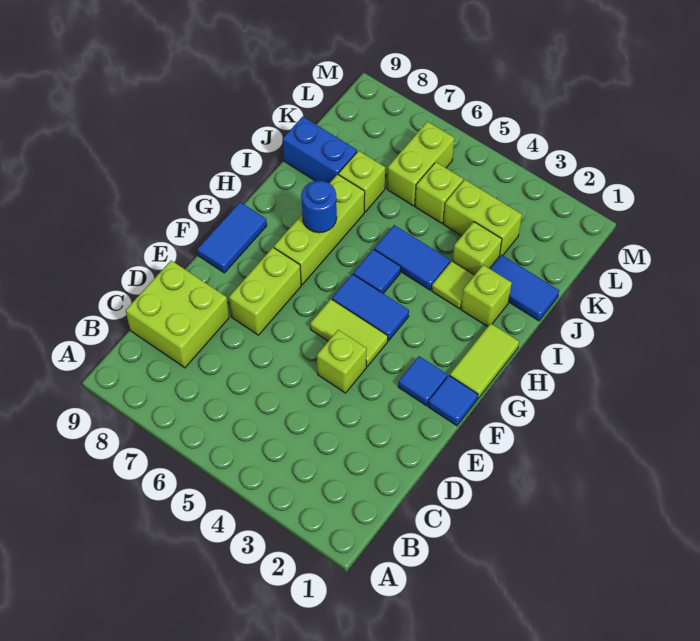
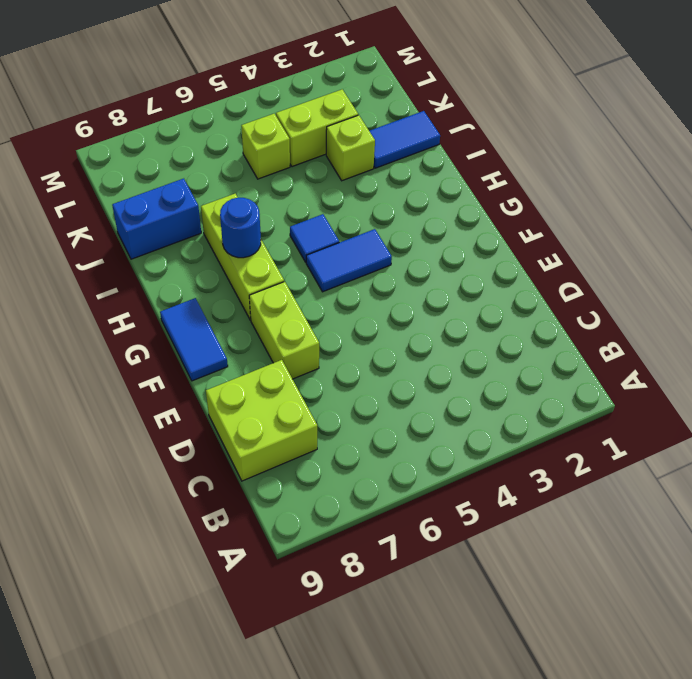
none -> lime 1x1 brick [317,330,367,393]
none -> blue 1x1 tile [428,376,478,426]
none -> blue 1x1 tile [398,356,447,406]

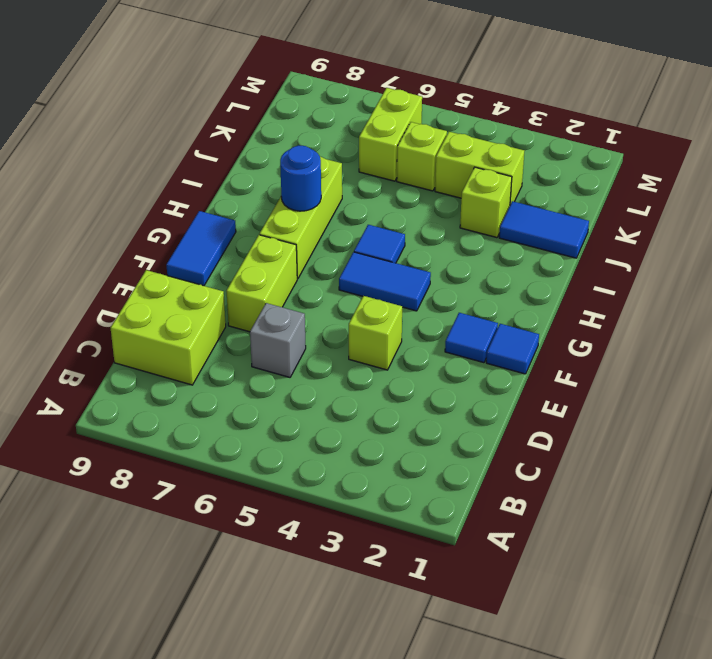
grey 1x1 brick [250,303,306,377] -> none
none -> lime 1x2 tile [310,299,388,367]
none -> lime 1x2 tile [450,323,519,399]
none -> lime 1x1 brick [461,265,512,327]

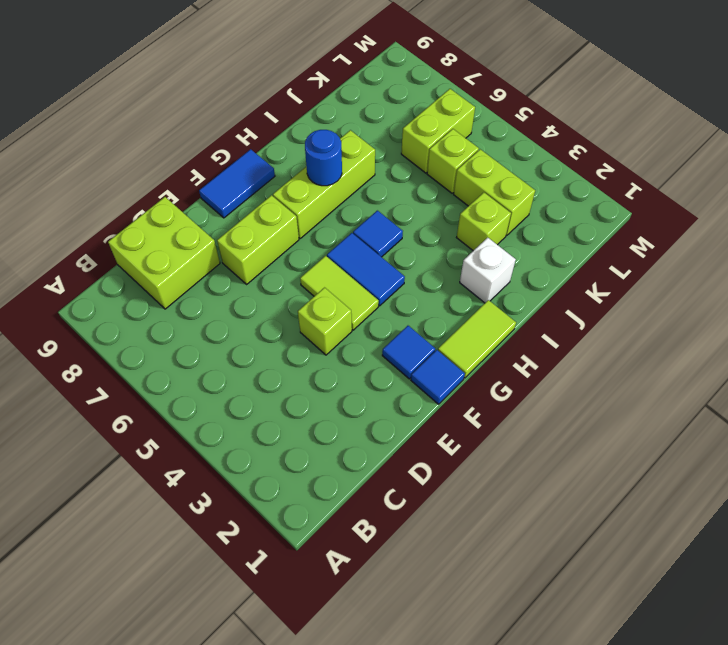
white 1x1 brick [460,238,516,303] -> lime 1x1 brick [461,265,512,327]
none -> lime 1x1 tile [432,261,474,309]
none -> blue 1x2 tile [374,225,450,290]
none -> blue 1x2 tile [490,255,559,321]

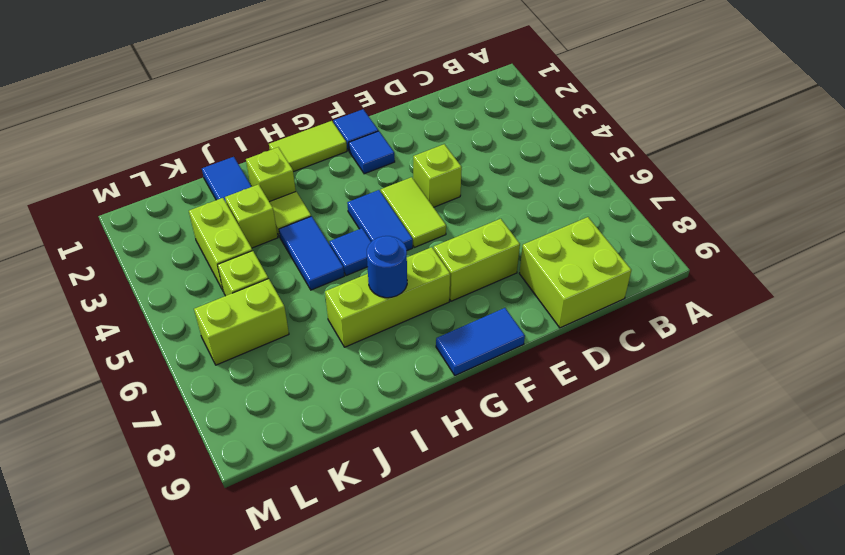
none -> lime 1x1 brick [339,151,385,212]
none -> blue 1x2 brick [283,117,357,183]

